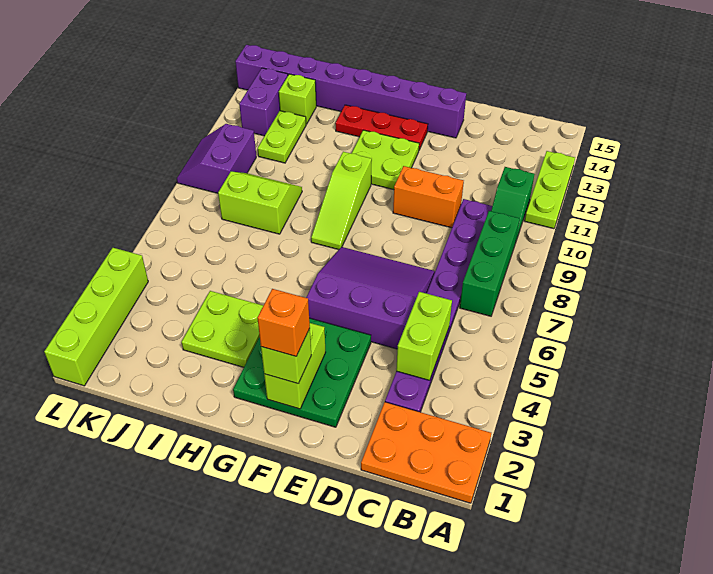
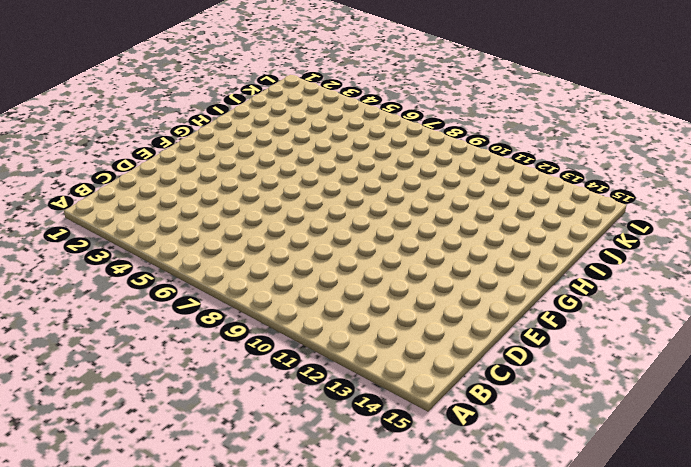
none -> orange 2x3 plate [361,402,491,503]
none -> lime 1x3 plate [525,151,575,229]
none -> green 1x3 brick [460,211,520,316]

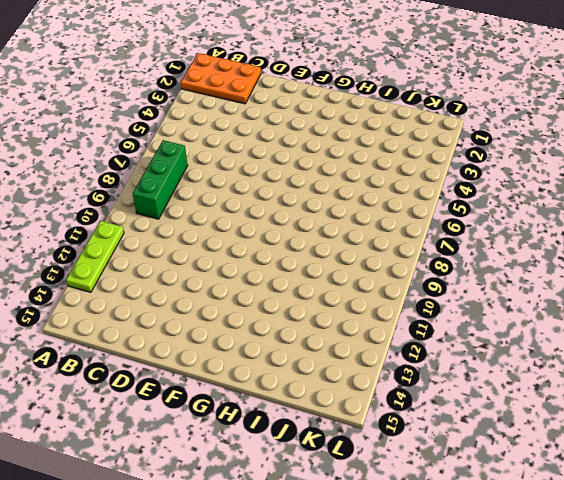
none -> green 1x2 slope [491,167,535,241]
none -> purple 1x8 plate [385,199,492,412]
none -> purple 3x3 slope [306,247,435,349]

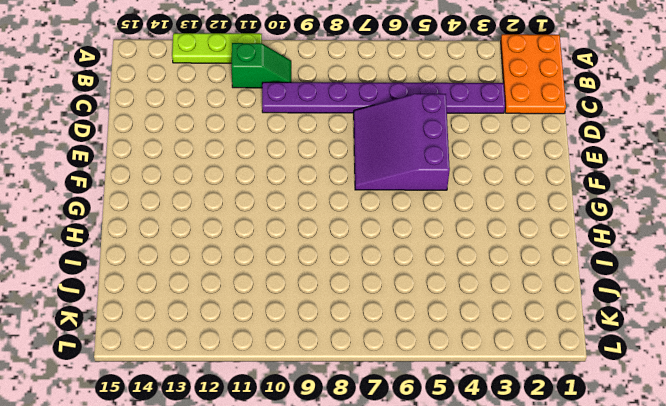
none -> green 1x3 brick [460,211,520,316]
none -> orange 1x2 brick [393,166,464,228]
none -> green 3x3 plate [233,318,371,427]

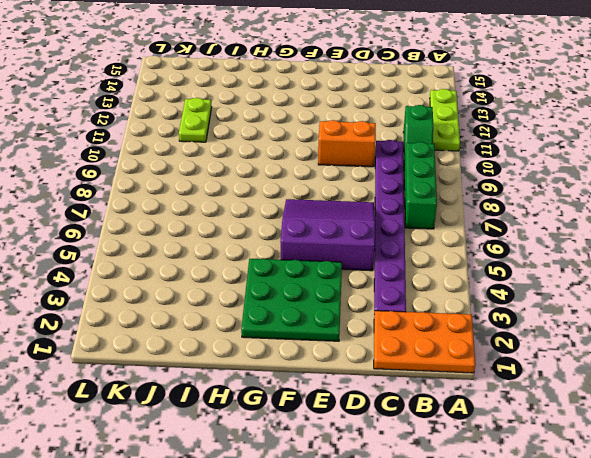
none -> purple 1x8 brick [235,45,466,138]
none -> lime 2x2 plate [352,130,419,190]
none -> red 1x3 plate [335,105,428,150]

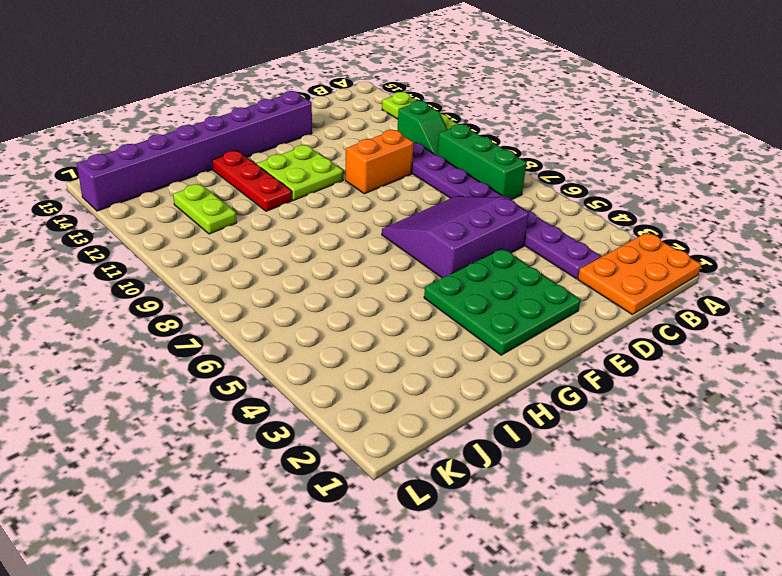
red 1x3 plate [212,151,292,211] -> red 1x3 plate turned to [335,105,428,150]
none -> lime 1x3 slope [311,152,372,250]
none -> lime 2x2 plate [182,291,263,367]
none -> lime 2x2 slope [218,172,302,234]

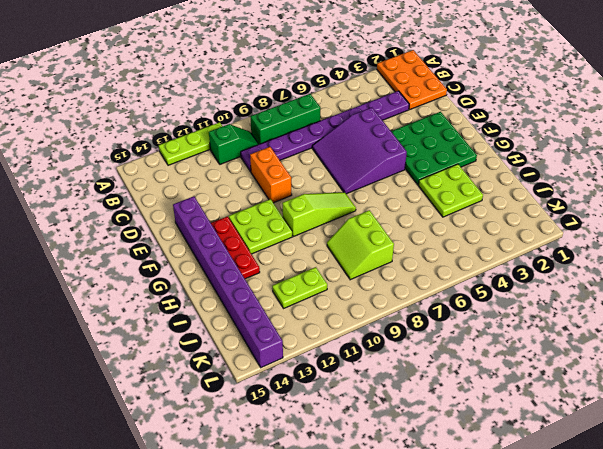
none -> lime 1x1 brick [279,74,316,124]
none -> purple 2x2 slope [177,124,256,193]
none -> purple 1x2 brick [239,68,288,136]

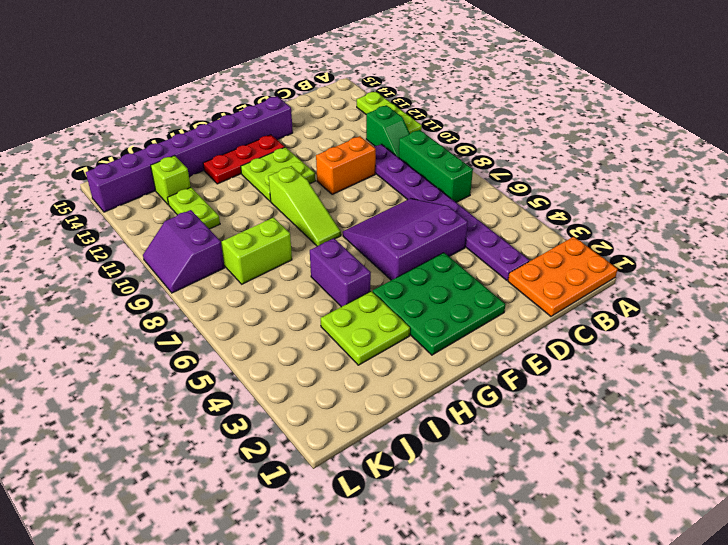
purple 1x2 brick [310,238,371,307] -> purple 1x2 brick moved to [239,68,288,136]
none -> lime 1x4 brick [44,248,148,386]
none -> lime 1x2 brick [396,292,452,381]
none -> lime 1x2 brick [264,323,326,409]

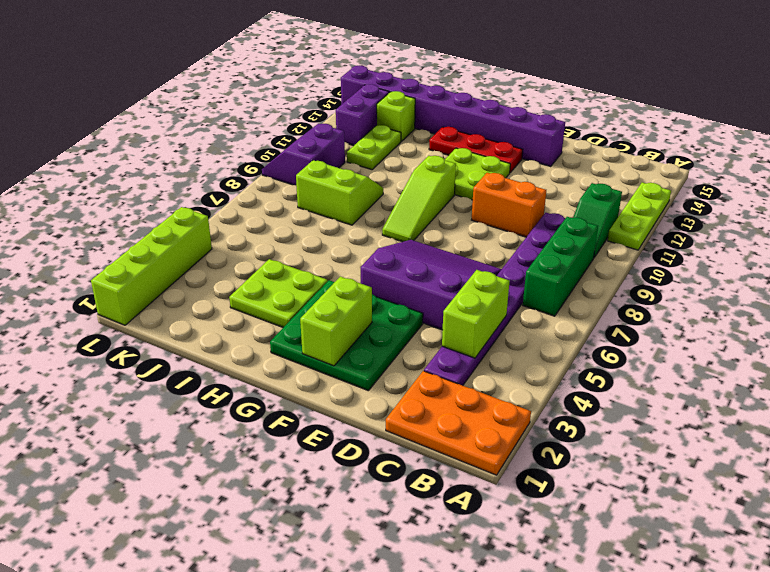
none -> lime 1x1 brick [261,328,311,384]
none -> orange 1x1 brick [258,289,310,356]

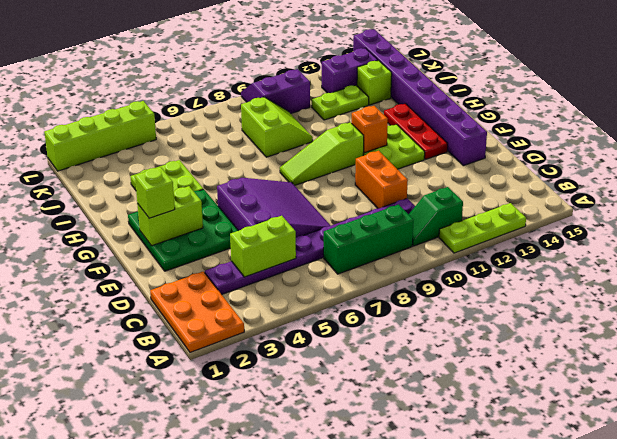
orange 1x1 brick [352,106,388,153] -> orange 1x1 brick moved to [258,289,310,356]

